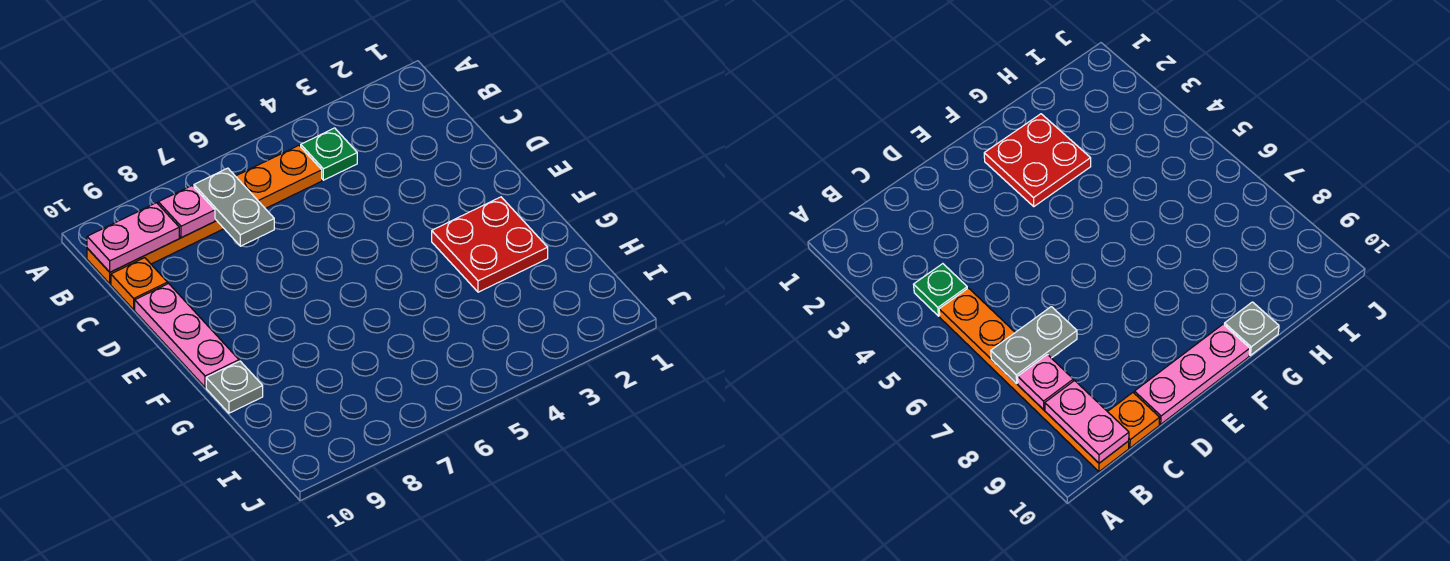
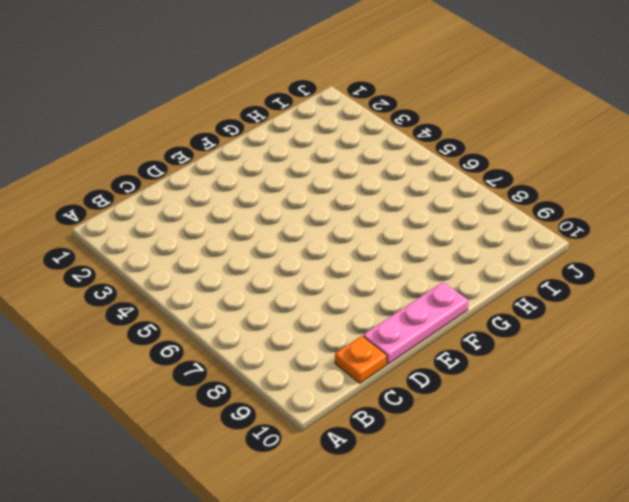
none -> green 1x1 plate [301,128,357,180]
none -> orange 1x6 plate [87,145,322,284]

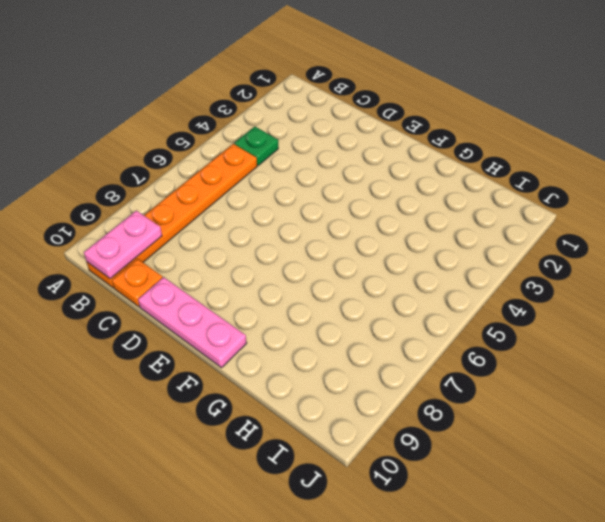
none -> red 2x2 plate [432,197,548,292]
none -> grey 1x1 plate [206,361,263,413]

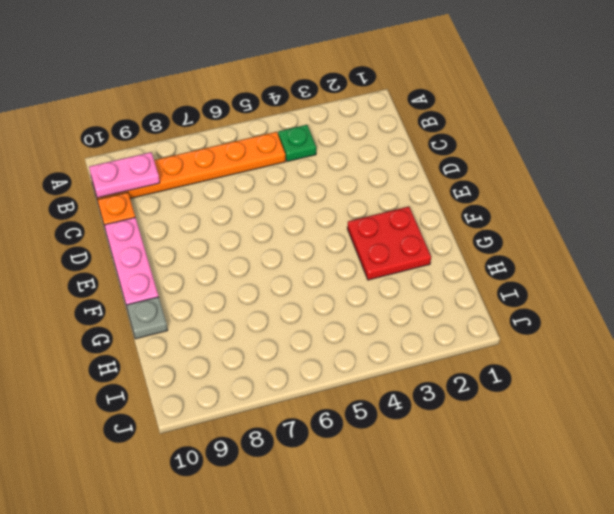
none -> grey 1x2 plate [194,168,274,246]
none -> pink 1x1 plate [158,186,215,238]

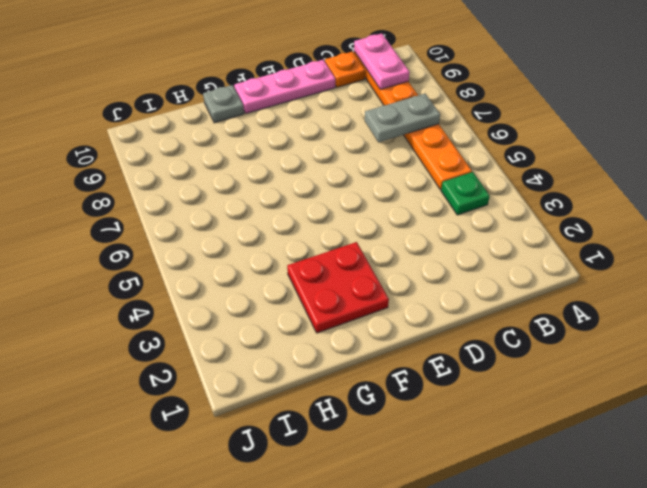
none -> pink 1x1 plate [158,186,215,238]

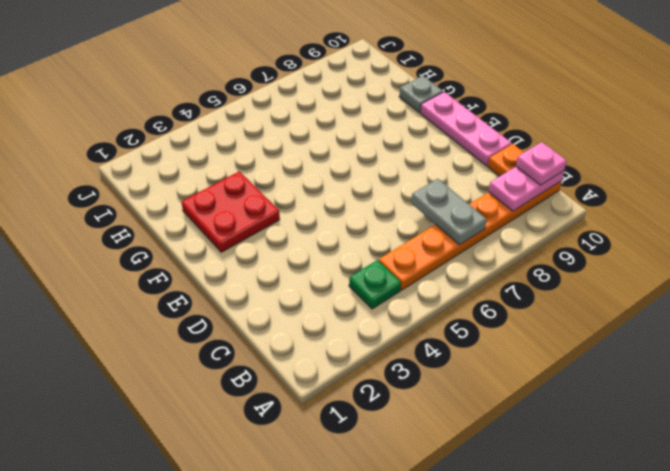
pink 1x1 plate [516,142,566,185] -> pink 1x1 plate moved to [158,186,215,238]

